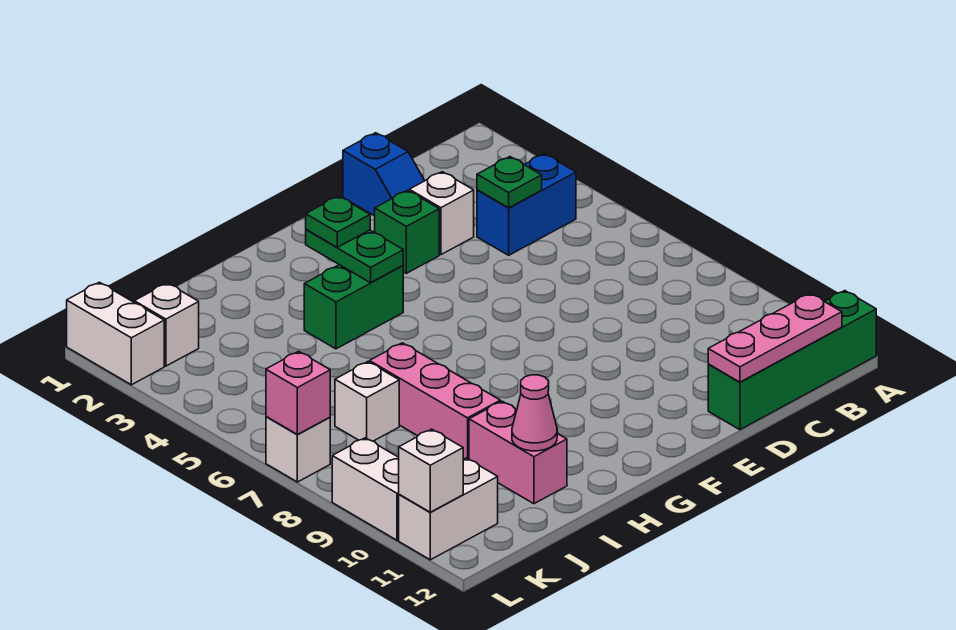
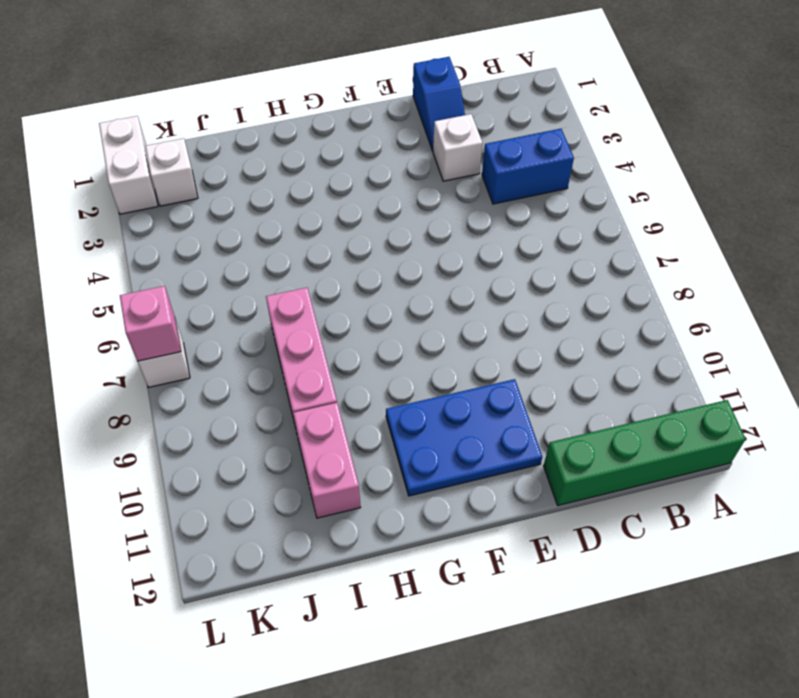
blue 2x3 plate [386,379,542,496] -> none
none -> green 1x1 brick [375,190,439,273]
none -> green 1x2 brick [304,265,403,349]
none -> white 1x1 brick [335,362,399,441]

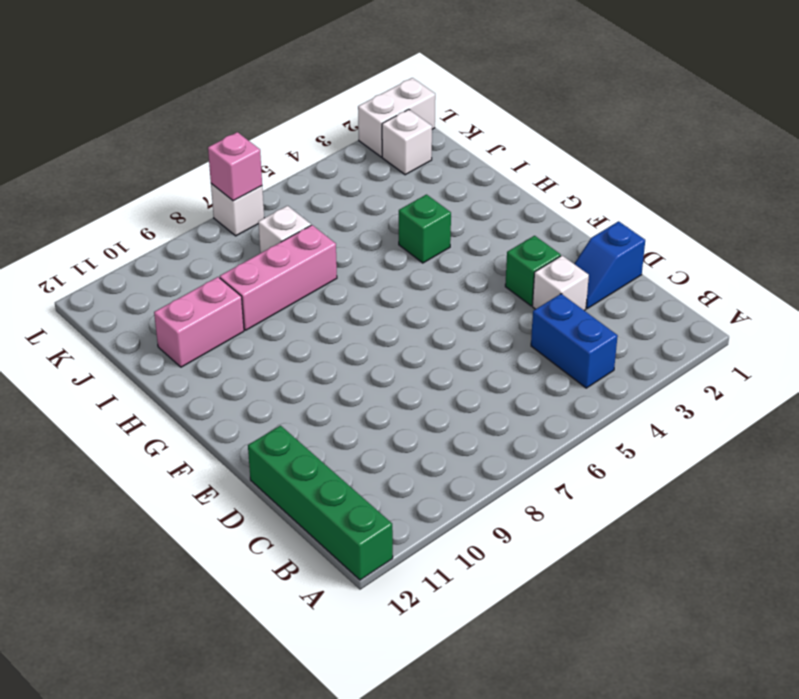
green 1x1 brick [399,195,451,263] -> green 1x2 brick [304,265,403,349]
none -> white 1x2 brick [399,458,498,560]
none -> white 1x2 brick [332,438,399,540]
none -> pink 1x3 plate [708,293,842,382]

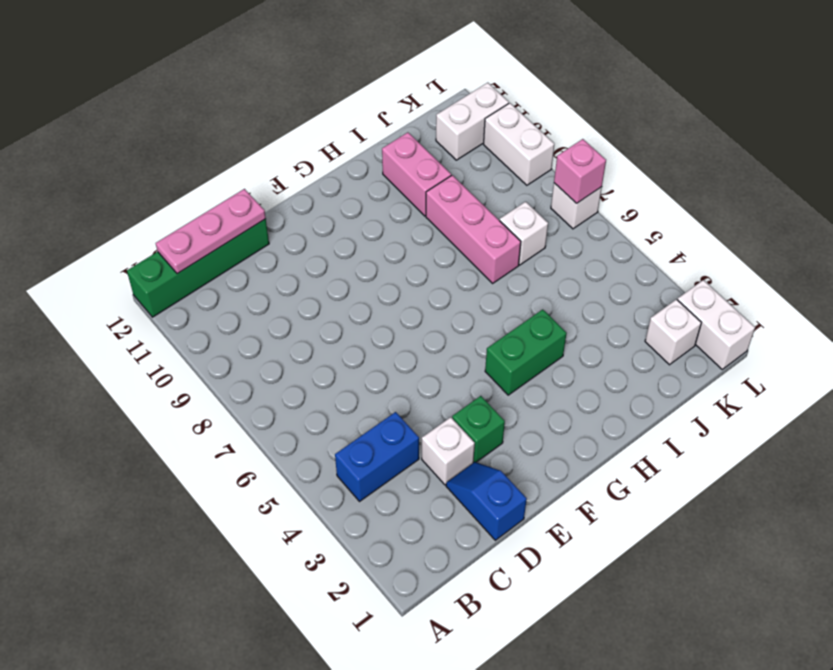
none -> green 1x1 plate [477,157,542,208]
none -> green 1x2 plate [306,230,403,283]
none -> pink 1x1 cone [512,375,557,451]

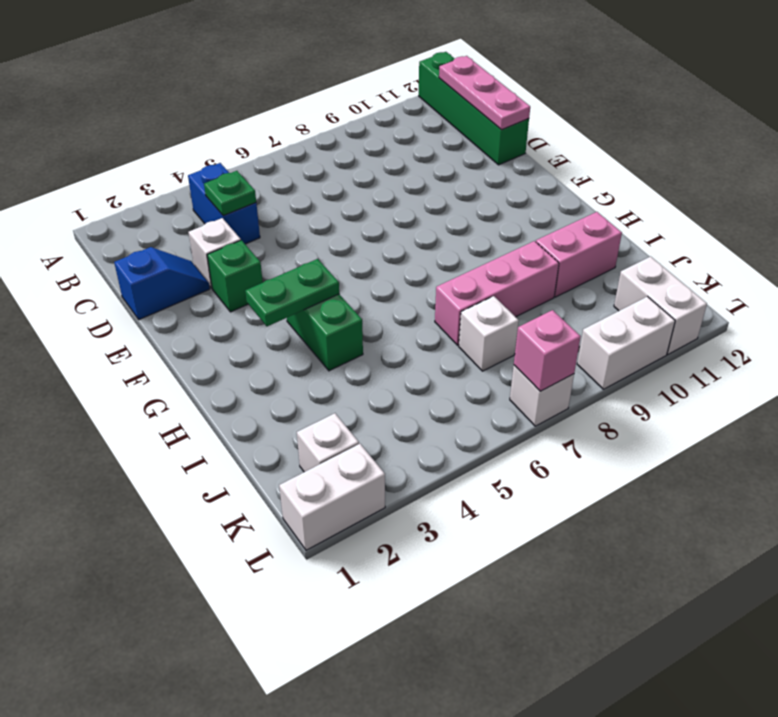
none -> pink 1x1 cone [512,375,557,451]
none -> white 1x1 brick [399,429,463,512]
none -> green 1x1 plate [306,196,370,247]

